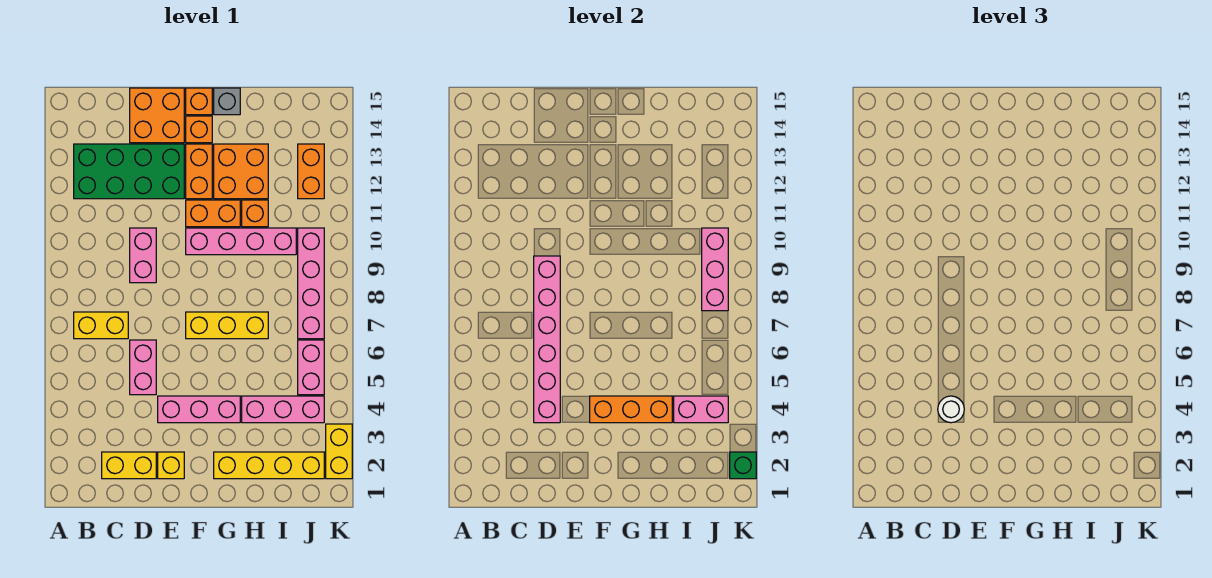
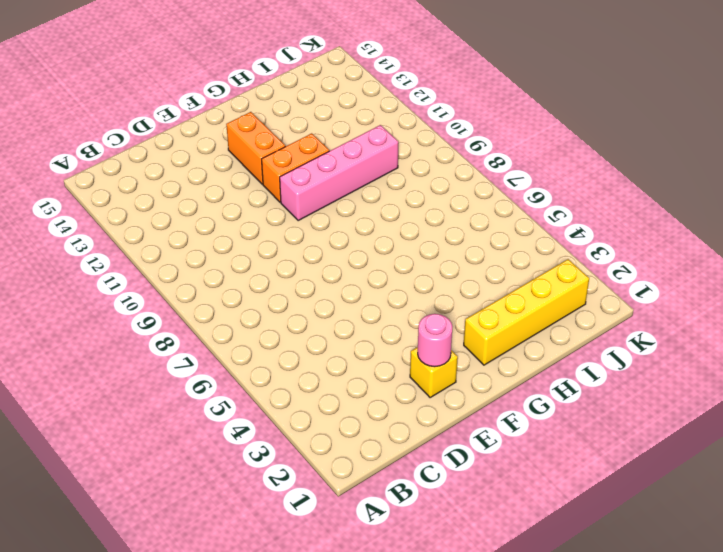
pink 1x1 round brick [418,314,453,367] -> none
none -> yellow 1x2 brick [74,312,128,339]
none -> green 2x4 brick [74,144,184,199]
none -> yellow 1x2 brick [102,452,156,479]

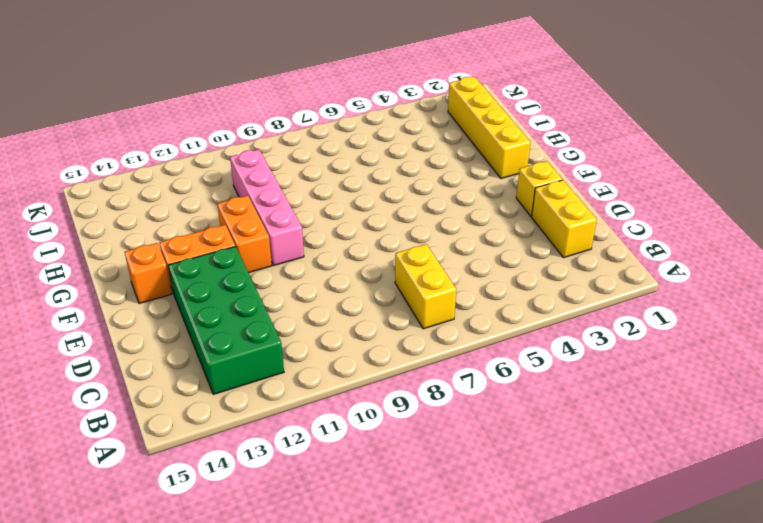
none -> pink 1x2 brick [130,340,156,395]
none -> pink 1x2 brick [130,228,156,283]
none -> orange 2x2 brick [130,88,184,143]

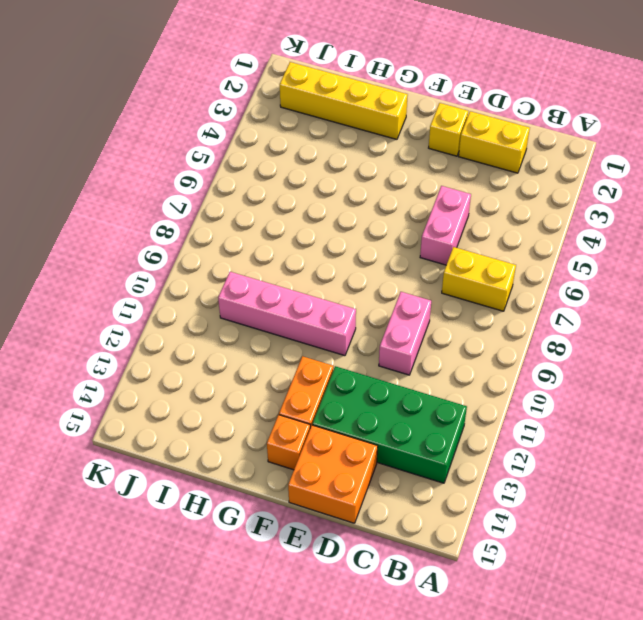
none -> pink 1x3 brick [158,396,240,423]
none -> yellow 1x3 brick [186,312,268,339]
none -> orange 1x2 brick [186,200,240,227]

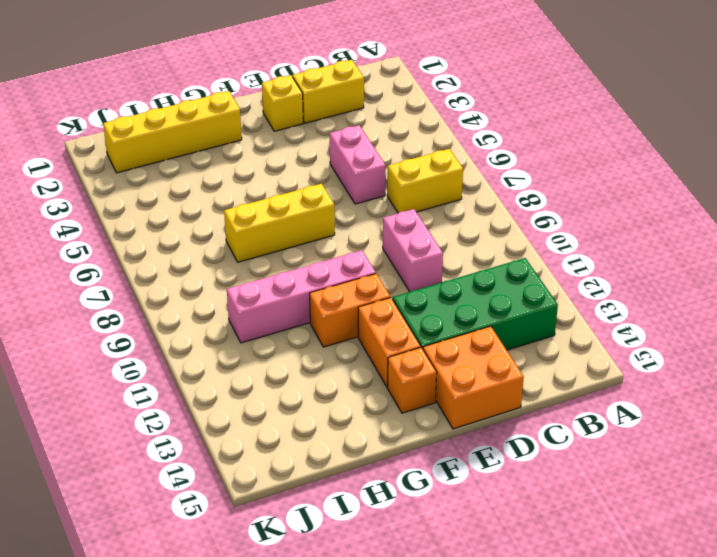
none -> pink 1x3 brick [158,396,240,423]
none -> orange 1x1 brick [186,88,212,115]
none -> orange 2x2 brick [214,144,268,199]

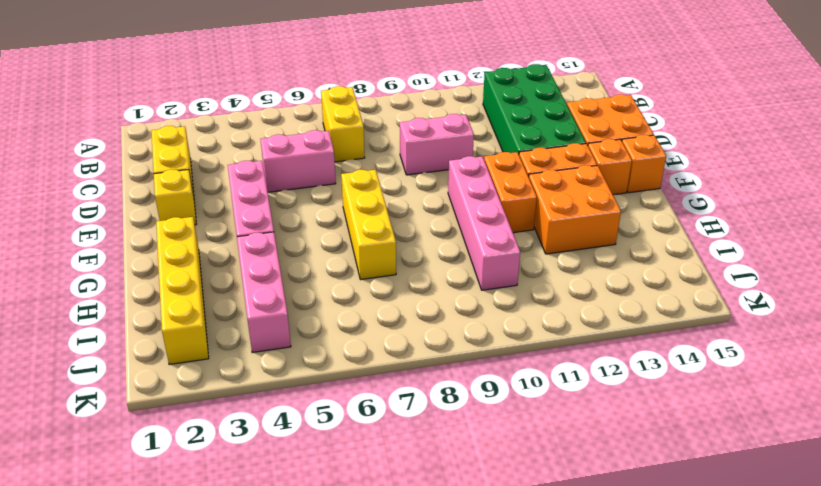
none -> grey 1x1 brick [214,88,240,115]
none -> orange 1x1 brick [242,200,268,227]
none -> pink 1x2 brick [298,340,324,395]

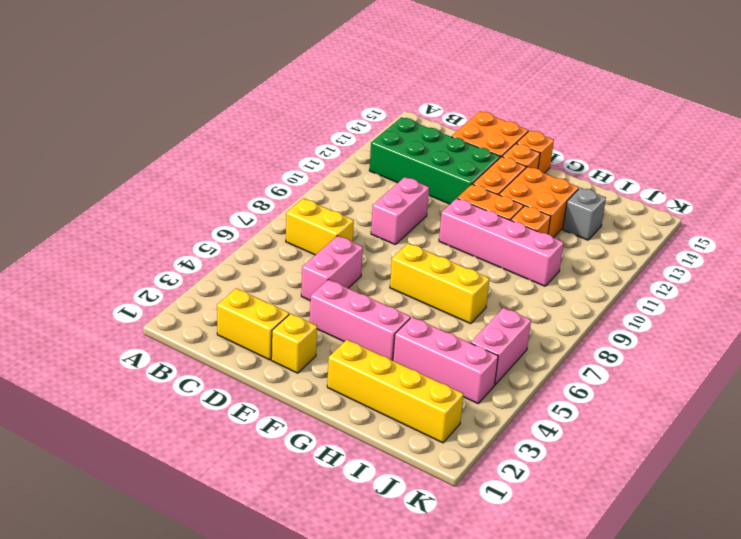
grey 1x1 brick [563,188,606,240] -> grey 1x1 brick moved to [214,88,240,115]
none -> pink 1x4 brick [298,228,324,339]
none -> orange 1x2 brick [298,144,324,199]
none -> yellow 1x2 brick [326,424,352,479]

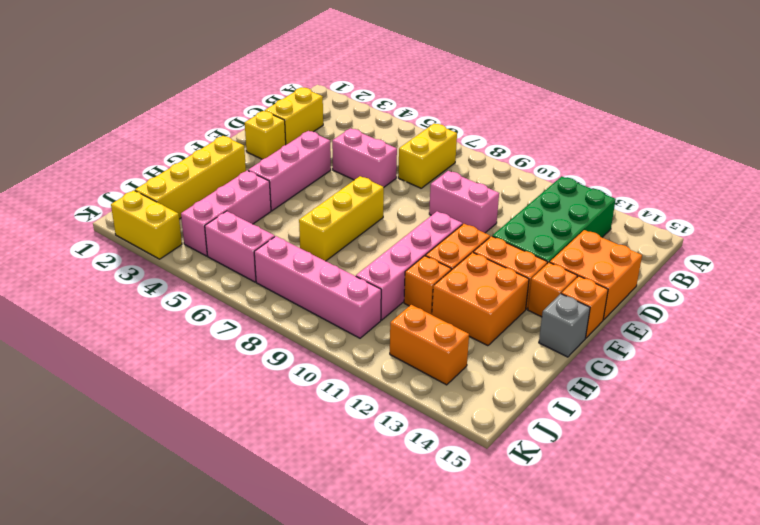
none -> pink 1x6 brick [534,256,560,423]
none -> orange 1x3 brick [590,396,672,423]
none -> pink 1x2 brick [674,396,728,423]

